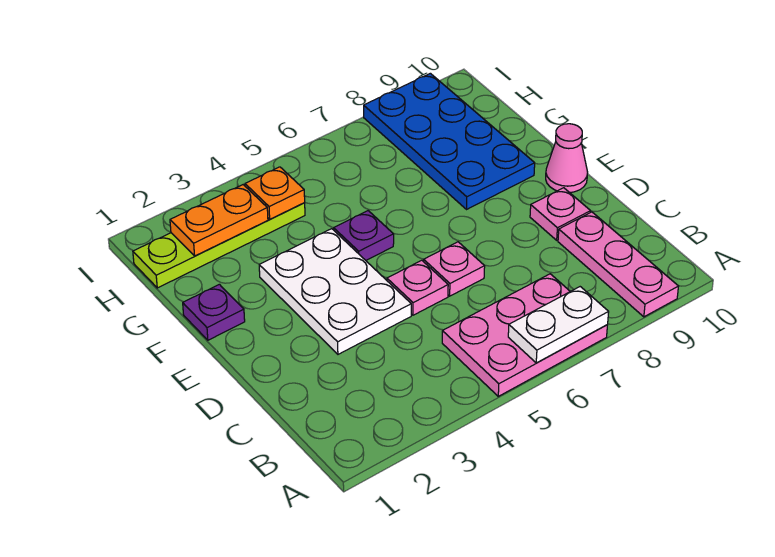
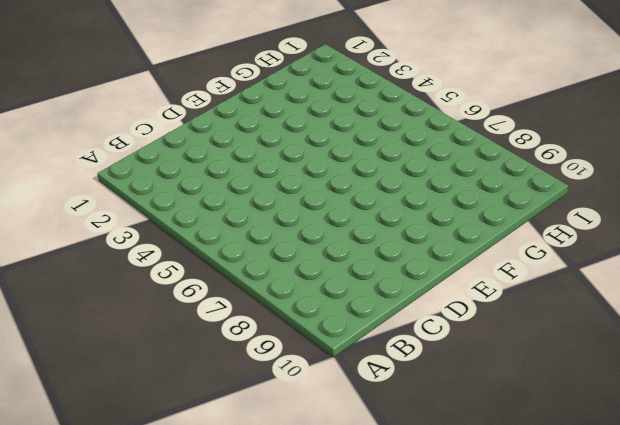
none -> pink 2x3 plate [442,274,607,396]
none -> pink 1x3 plate [558,212,679,317]
none -> white 2x3 plate [259,229,411,354]

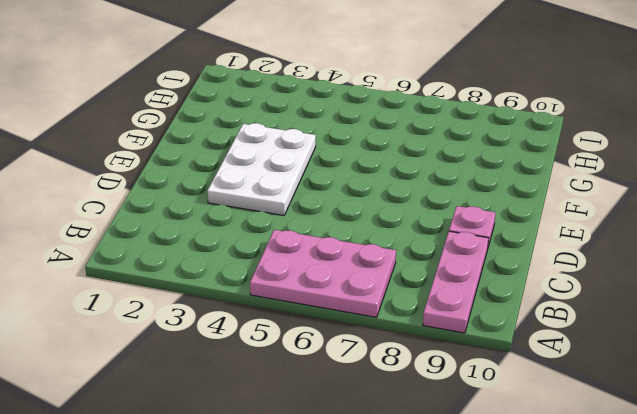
none -> pink 1x1 plate [387,260,448,315]
none -> pink 1x1 plate [424,242,485,296]
none -> pink 1x1 cone [546,124,588,193]

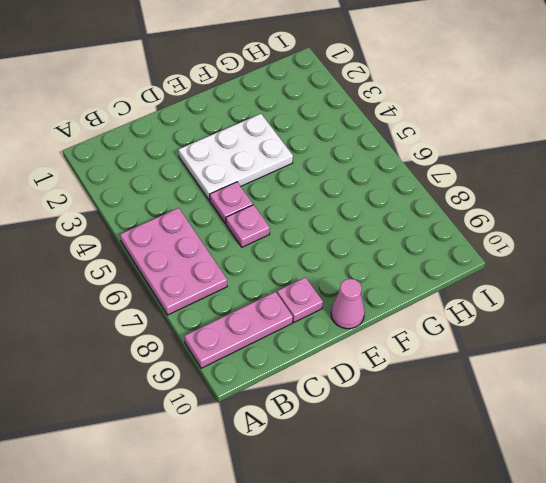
none -> purple 1x1 plate [183,284,245,340]
none -> purple 1x1 plate [334,211,394,260]
none -> blue 2x4 plate [364,73,535,210]

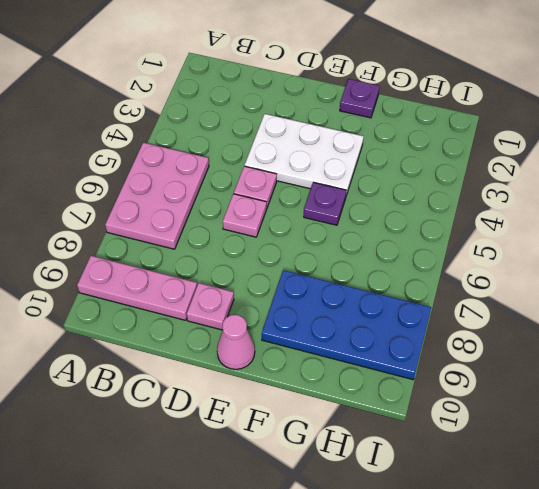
none -> lime 1x4 plate [133,203,305,288]
none -> white 1x2 plate [508,287,609,363]
none -> orange 1x2 plate [170,185,268,256]

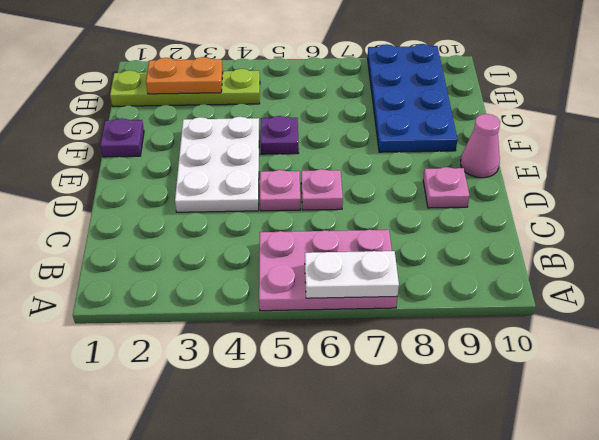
none -> pink 1x3 plate [558,212,679,317]
none -> orange 1x1 plate [245,167,305,219]

